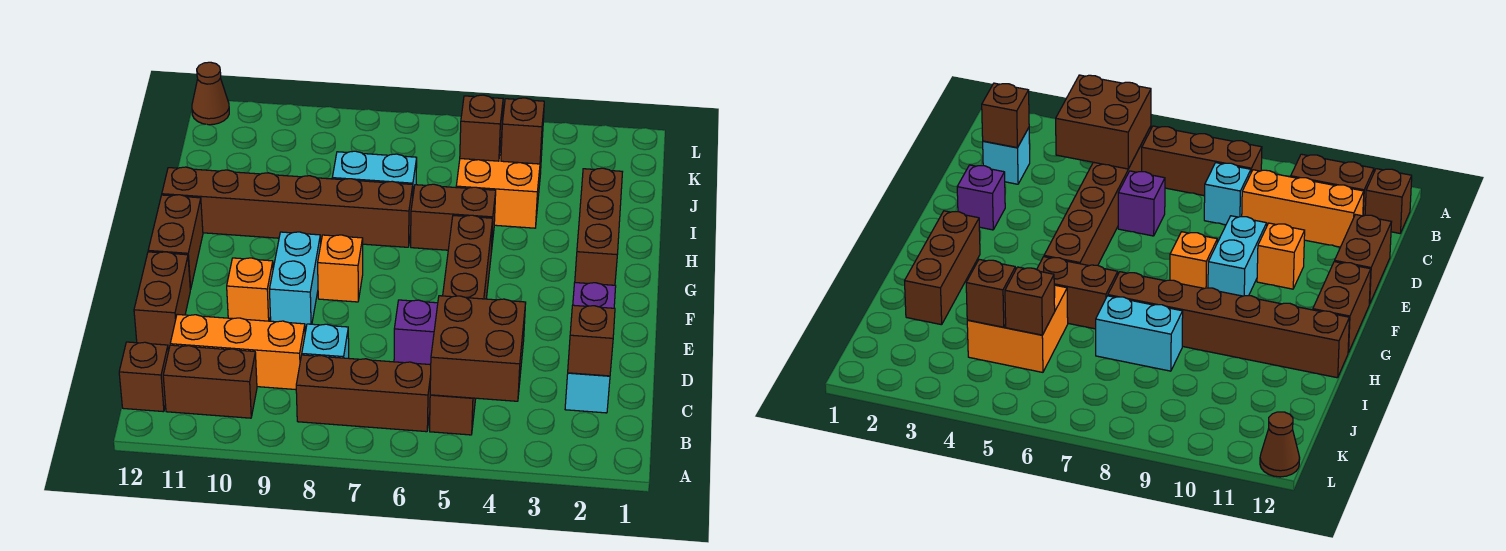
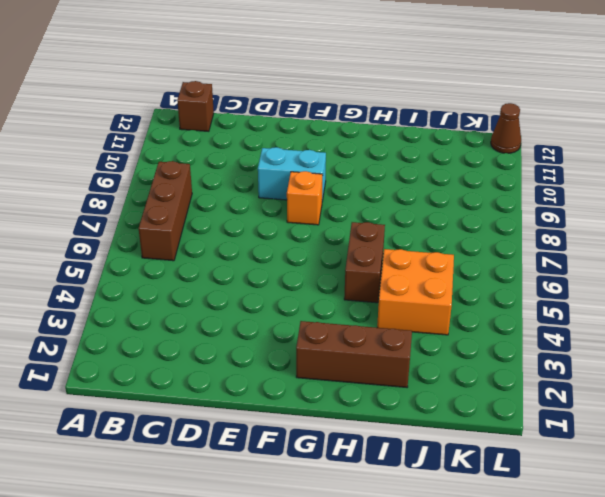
none -> brown 1x6 brick [430,215,493,435]
none -> brown 1x2 brick [163,345,257,418]
none -> cyan 1x1 brick [565,373,610,413]

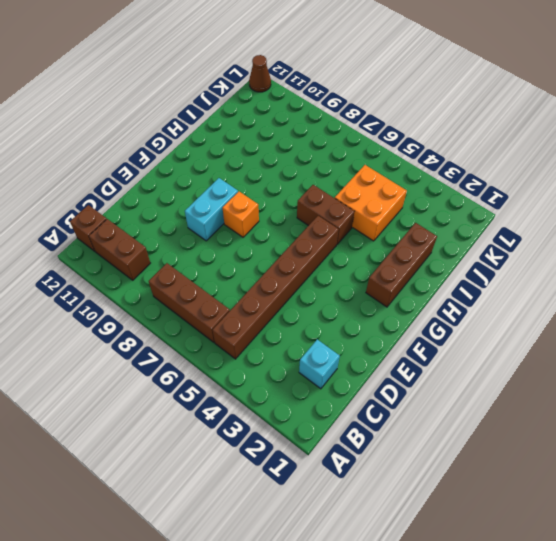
none -> cyan 1x1 brick [302,324,349,358]
none -> orange 1x3 brick [170,314,305,390]
none -> purple 1x1 brick [394,300,438,365]

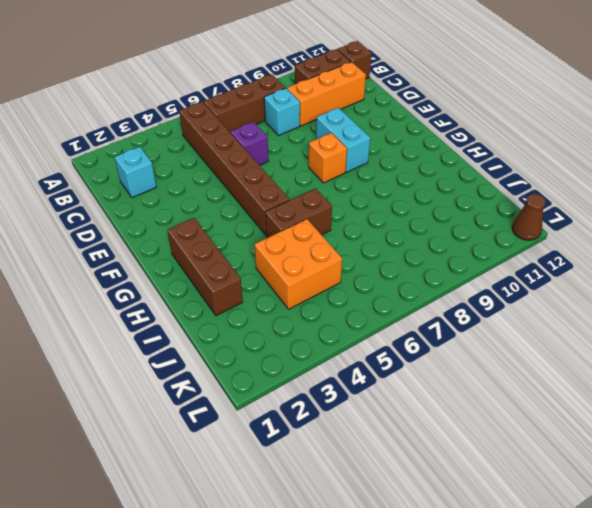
none -> brown 1x2 brick [134,252,190,349]
none -> purple 1x1 brick [573,283,616,308]
none -> orange 1x1 brick [227,258,273,321]

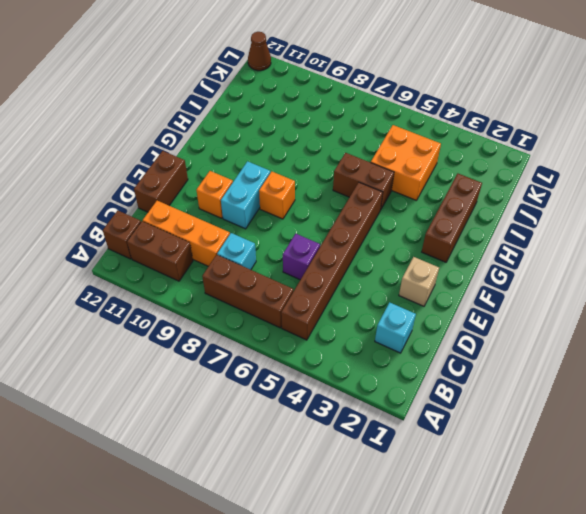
tan 1x1 brick [399,257,439,306] -> purple 1x1 brick [573,283,616,308]
none -> brown 1x2 brick [148,195,203,289]
none -> brown 1x6 brick [162,167,413,247]
none -> cyan 1x2 brick [332,151,417,194]

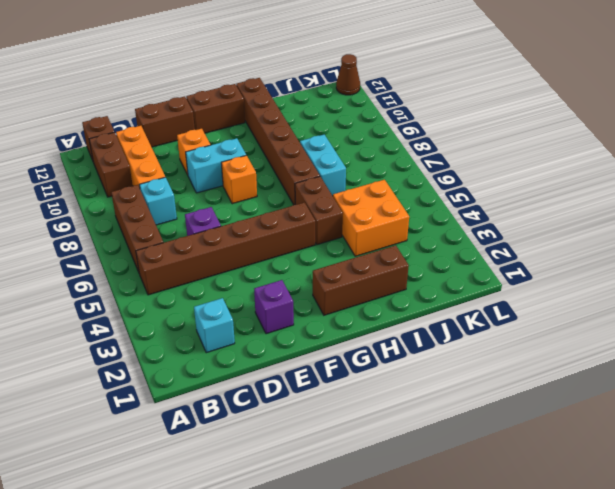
none -> brown 2x2 brick [430,296,526,401]
none -> brown 1x1 brick [568,305,615,376]
none -> brown 1x1 brick [501,98,544,164]

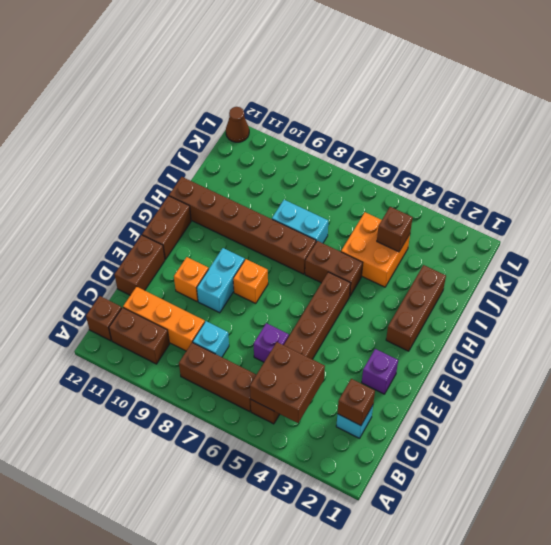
none -> brown 1x1 brick [460,95,503,161]

